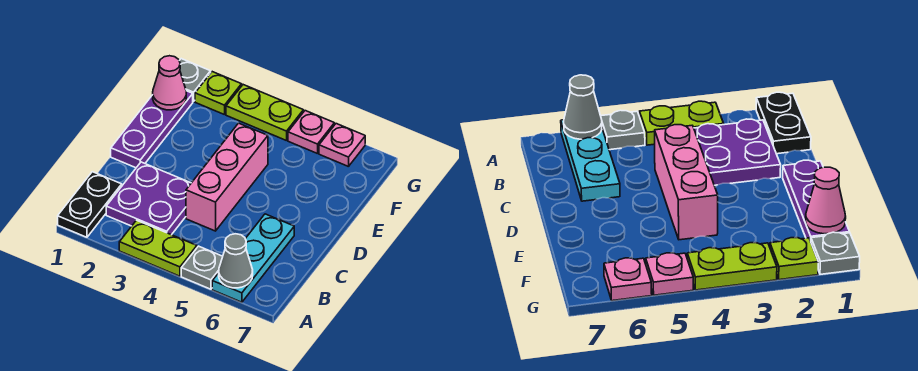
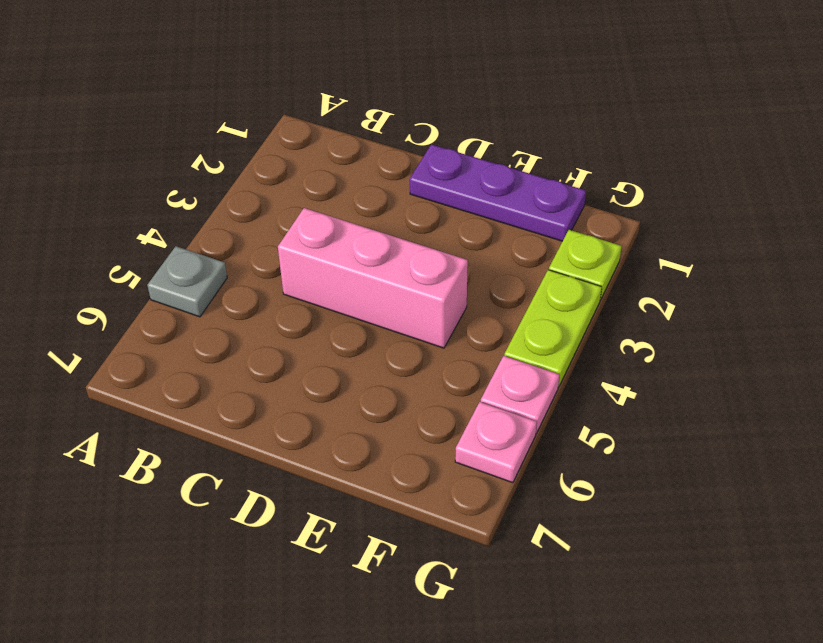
none -> black 1x2 plate [58,172,122,237]
none -> lime 1x2 plate [119,220,197,276]
none -> cyan 1x3 plate [212,214,294,302]

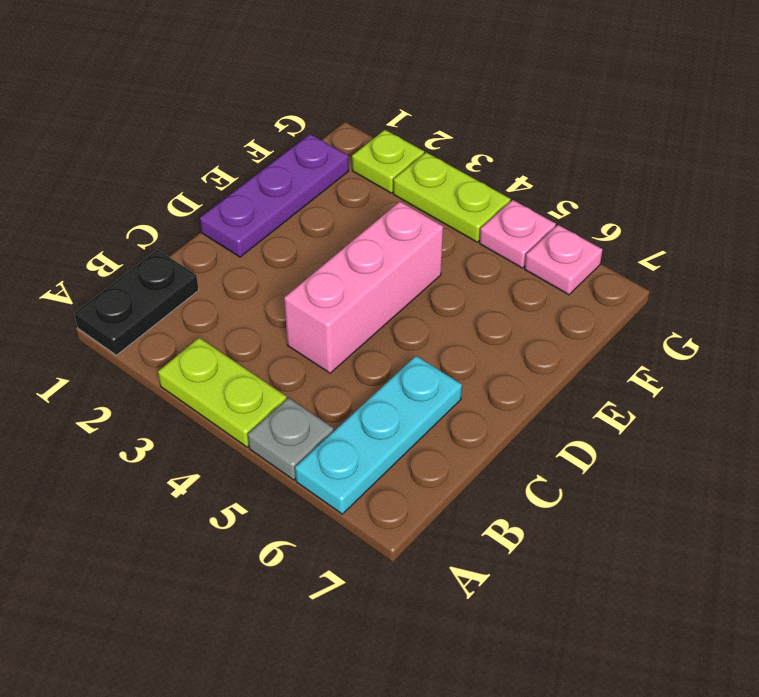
none -> purple 2x2 plate [106,162,191,235]
none -> grey 1x1 plate [179,59,211,102]
none -> grey 1x1 cone [219,234,253,288]

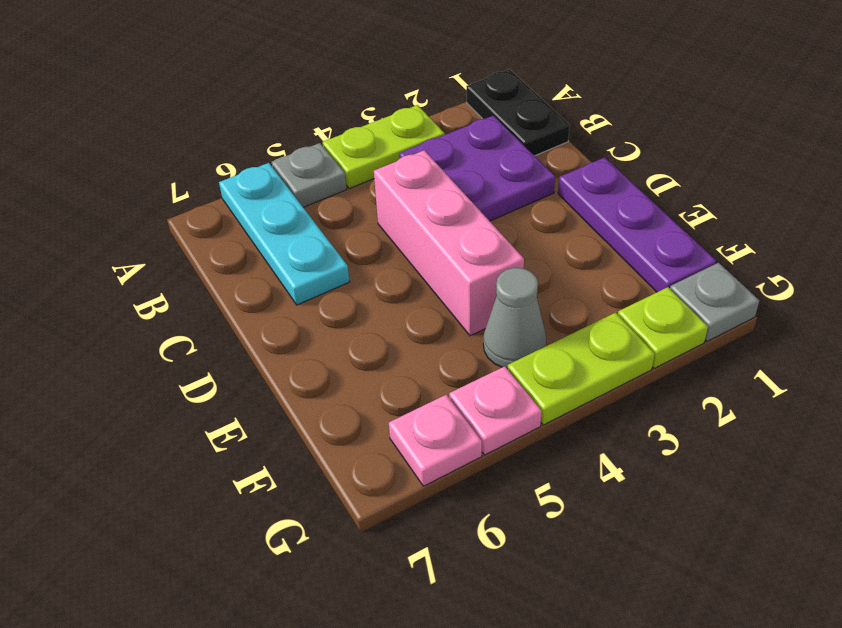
grey 1x1 cone [483,268,546,369] -> grey 1x1 cone moved to [219,234,253,288]
none -> pink 1x1 cone [153,56,186,110]

